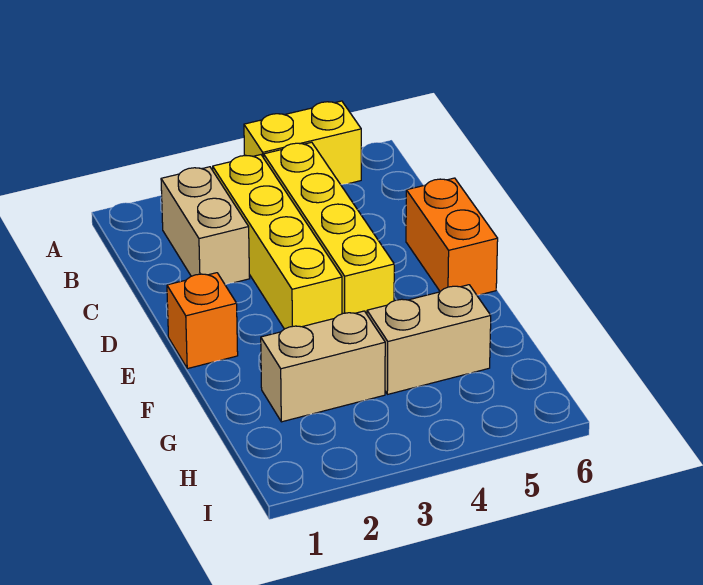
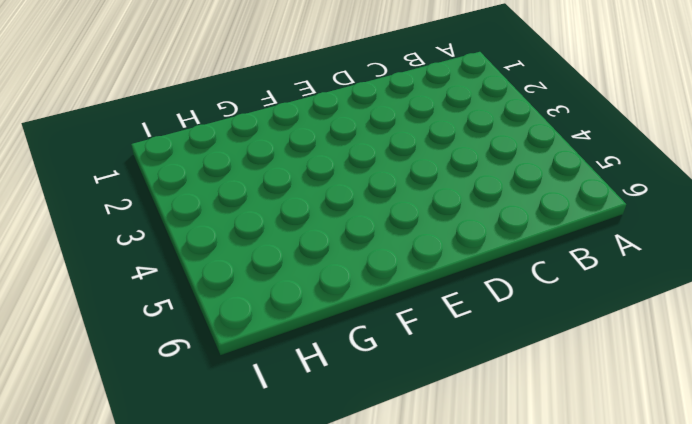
none -> yellow 1x2 brick [244,101,361,185]
none -> tan 1x2 brick [161,167,250,285]

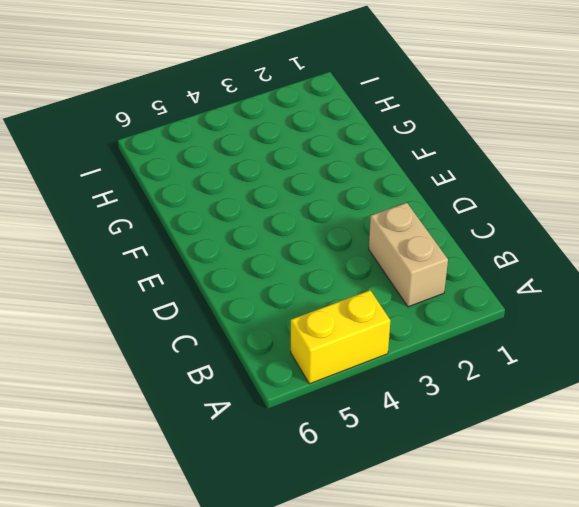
none -> yellow 1x4 brick [213,155,342,329]
none -> yellow 1x4 brick [264,142,394,314]

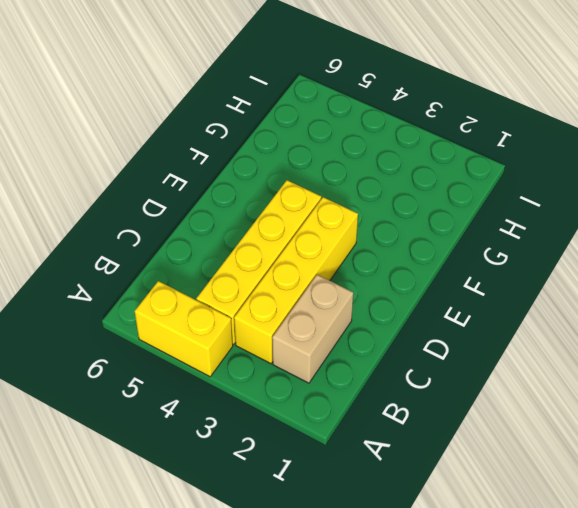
none -> orange 1x2 brick [406,178,498,295]
none -> orange 1x1 brick [167,273,238,369]

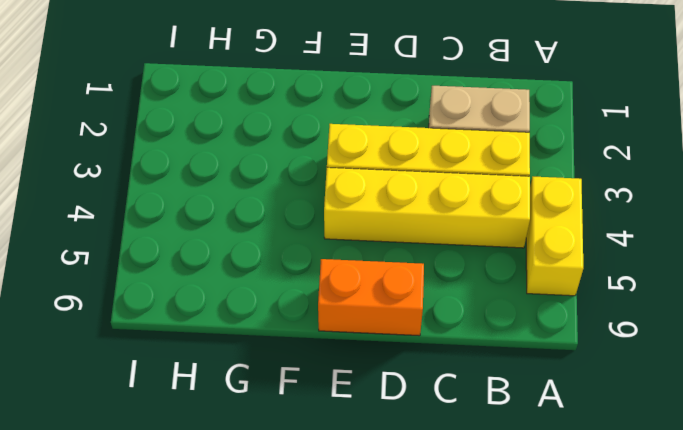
none -> orange 1x1 brick [167,273,238,369]
none -> tan 1x2 brick [261,311,385,422]

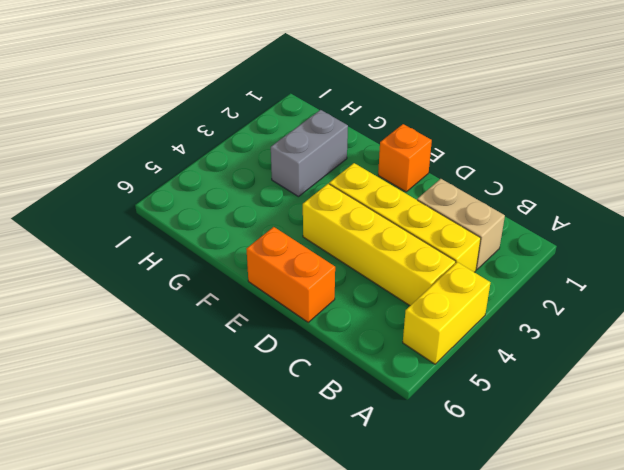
grey 1x2 brick [271,110,348,197] -> tan 1x2 brick [261,311,385,422]
none -> tan 1x2 brick [367,285,491,394]

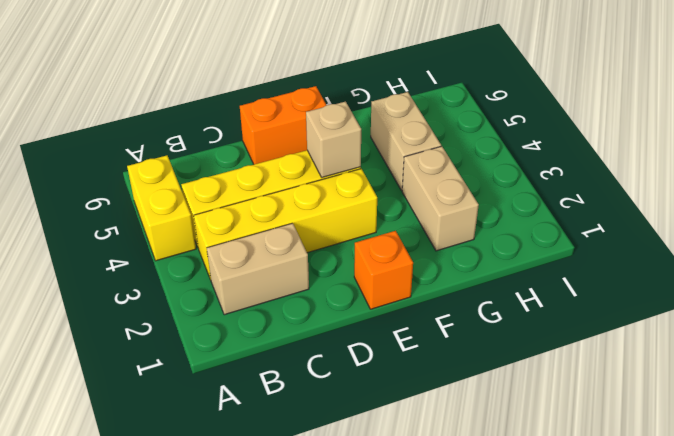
tan 1x1 brick [306,102,361,178] -> none

